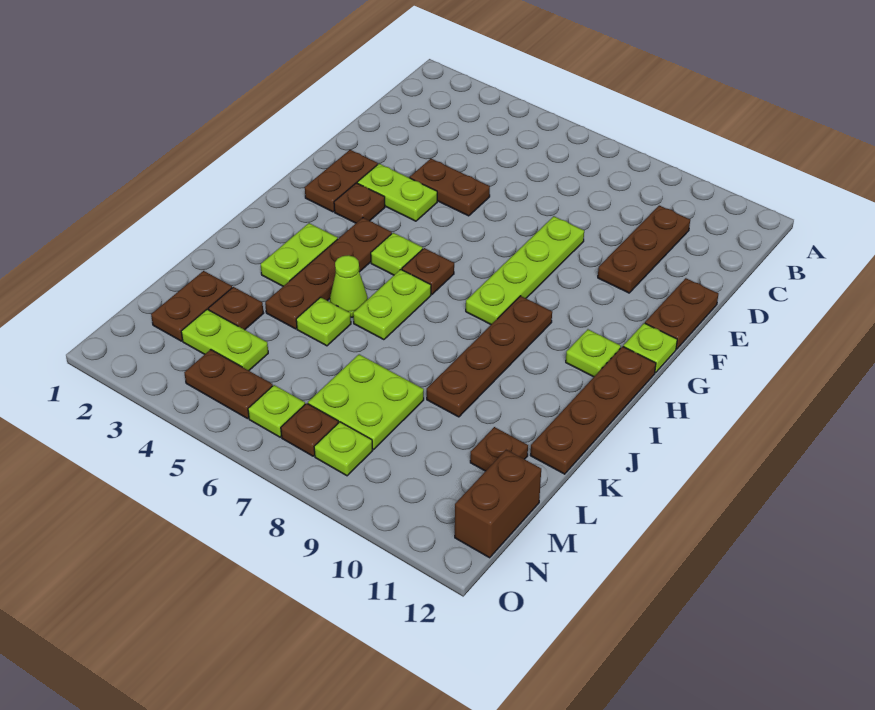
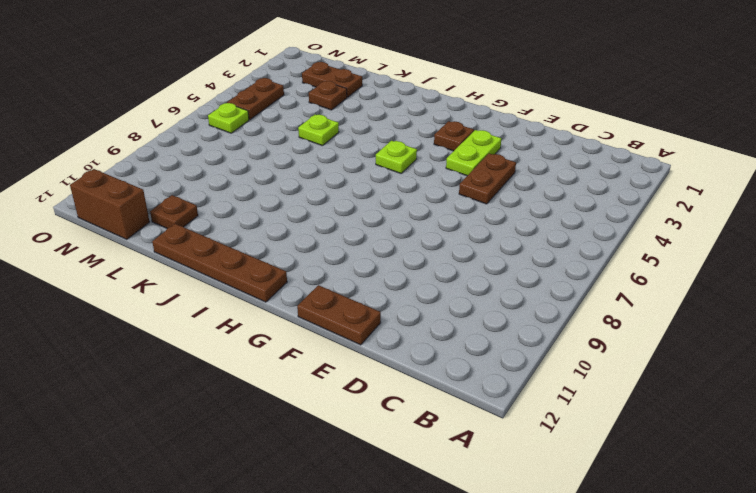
none -> brown 1x3 plate [598,206,690,293]
none -> lime 1x4 plate [466,216,584,324]
none -> brown 1x2 plate [305,150,378,212]

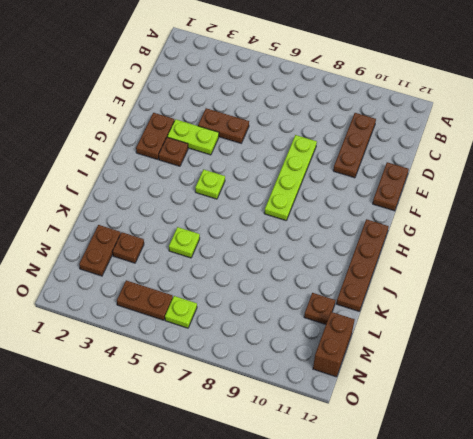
none -> lime 1x1 plate [623,323,677,373]
none -> brown 1x4 plate [265,218,392,329]
none -> brown 1x1 plate [402,248,454,294]

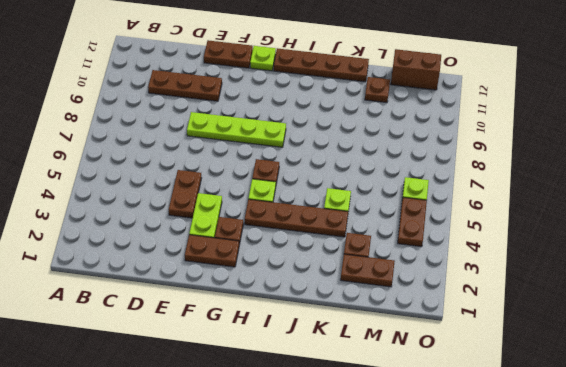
none -> brown 1x4 plate [427,296,552,417]
none -> lime 1x1 plate [566,329,621,377]
none -> lime 1x2 plate [261,223,338,286]

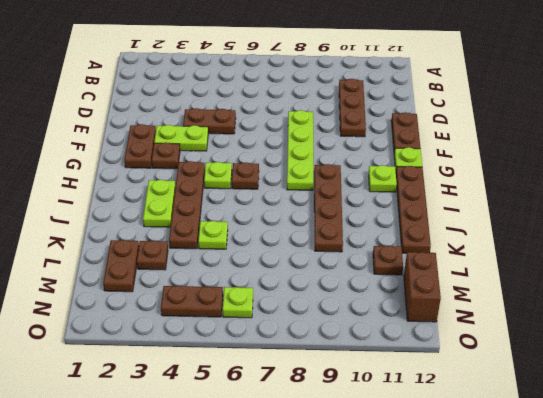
none -> lime 1x2 plate [353,269,431,340]
none -> lime 1x1 cone [330,255,368,317]
none -> lime 2x2 plate [308,354,424,449]

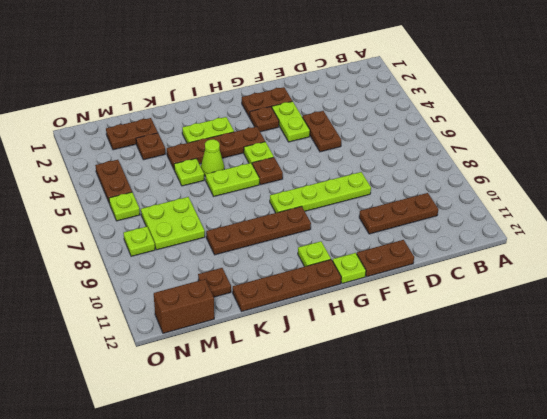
none -> lime 1x2 plate [181,309,268,371]
none -> brown 1x1 plate [281,403,338,456]

